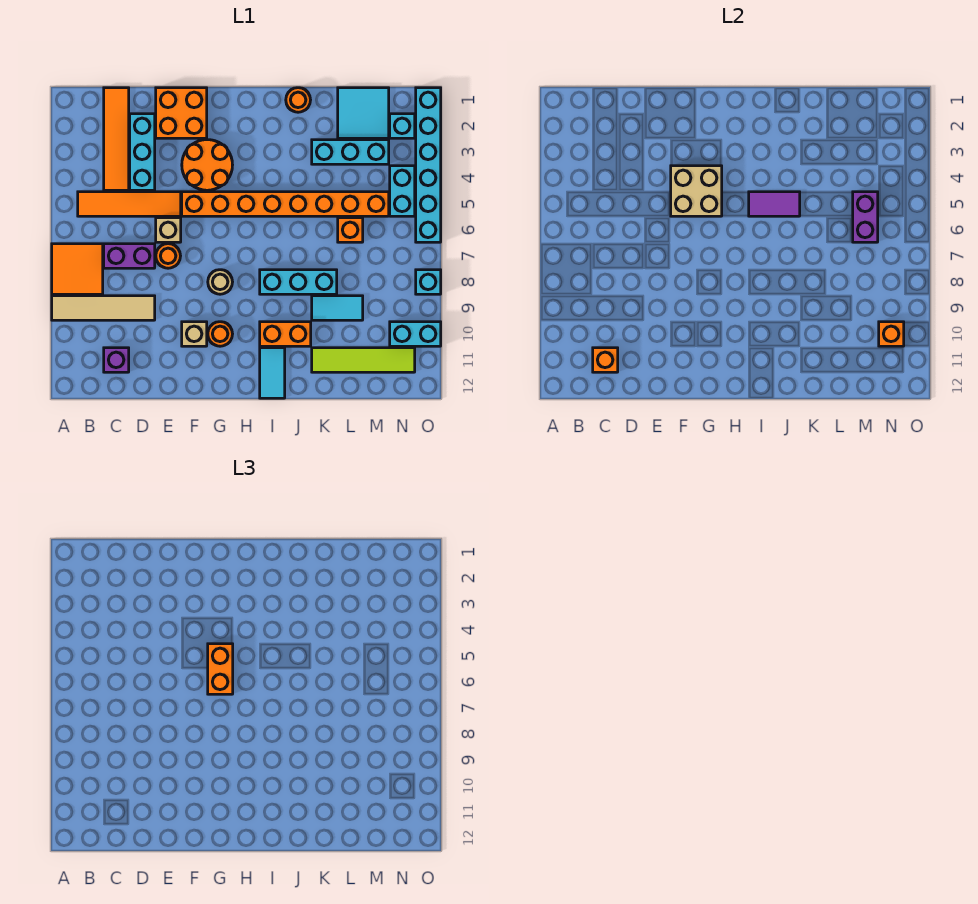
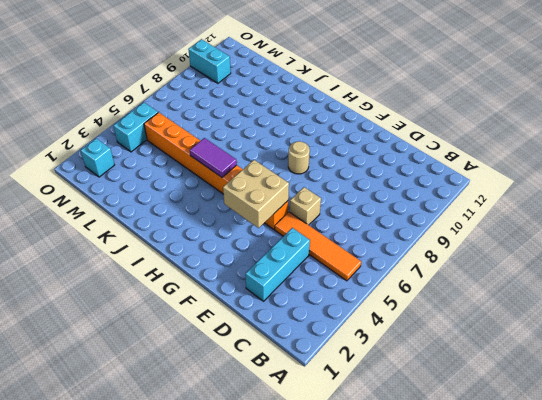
none -> orange 2x2 tile [52,244,103,294]
none -> tan 1x4 tile [52,296,155,320]
none -> orange 1x4 tile [104,88,129,190]
none -> purple 1x2 brick [104,244,155,268]

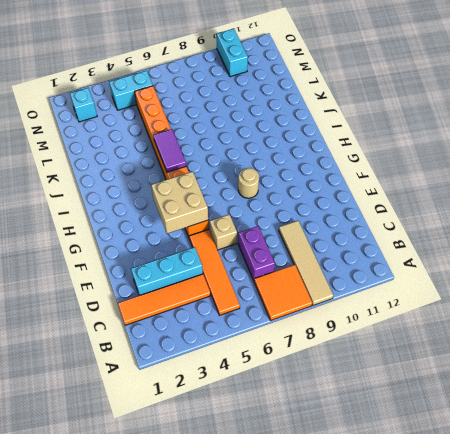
none -> purple 1x1 brick [104,348,129,372]
none -> orange 2x2 brick [156,88,207,138]
none -> orange 1x1 round brick [156,244,180,268]
none -> orange 2x2 round brick [182,140,232,190]

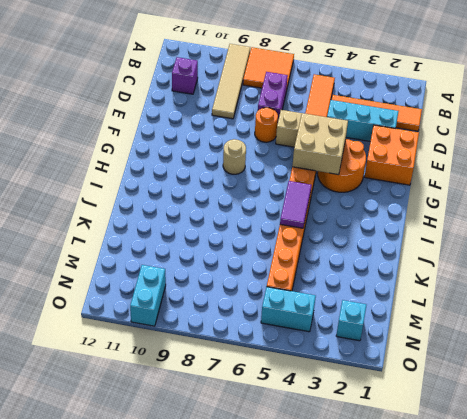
none -> tan 1x1 brick [182,322,207,346]
none -> orange 1x1 round brick [208,322,232,346]
none -> cyan 1x3 brick [260,270,337,294]
none -> orange 1x2 brick [260,322,311,346]

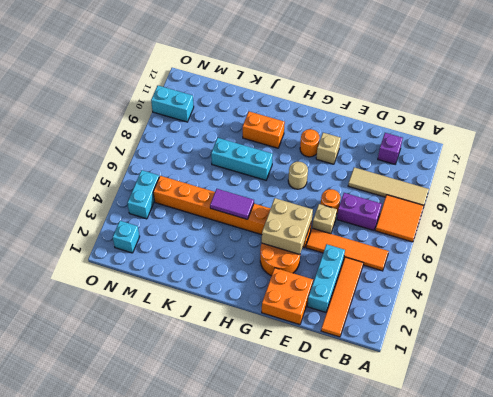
none -> cyan 1x2 tile [260,348,285,398]
none -> orange 1x1 round brick [286,88,310,112]
none -> cyan 1x3 brick [312,140,389,164]
none -> cyan 1x2 tile [312,296,363,320]

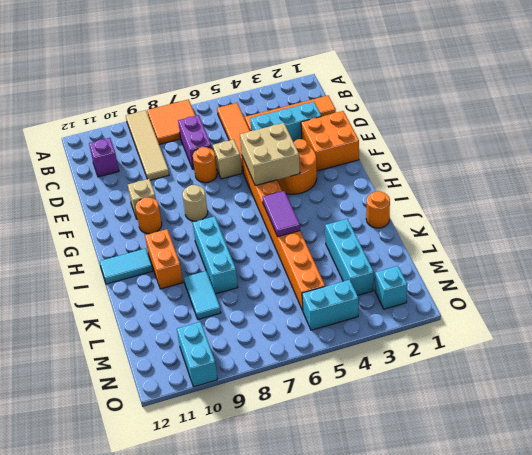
none -> lime 1x4 tile [312,348,415,372]
none -> cyan 2x2 tile [338,88,389,138]
none -> orange 1x1 brick [338,218,363,242]
none -> cyan 1x6 brick [416,88,441,242]

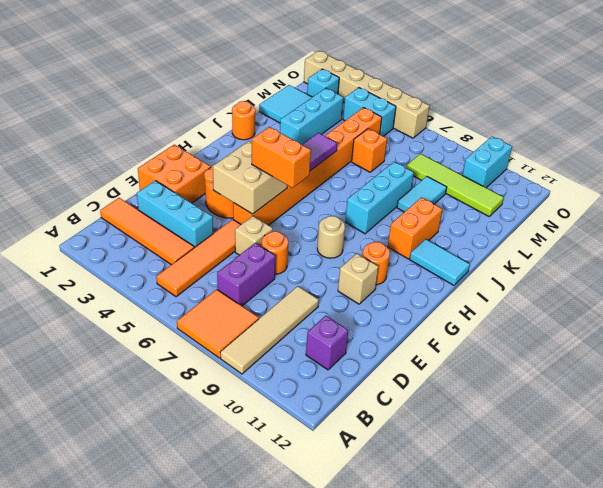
lime 1x4 tile [407,154,504,216] -> lime 1x4 tile turned to [312,348,415,372]
tan 1x6 brick [304,51,429,138] -> cyan 1x6 brick [416,88,441,242]
none -> cyan 1x1 brick [416,270,441,294]
none -> orange 1x1 brick [593,348,618,372]
none -> purple 1x2 brick [853,192,878,242]
none -> orange 1x1 brick [879,322,904,346]

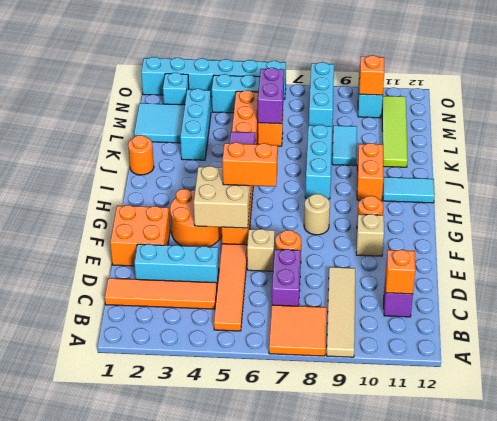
purple 1x2 brick [258,68,284,124] -> purple 1x2 brick turned to [853,192,878,242]
cyan 1x3 brick [309,62,334,126] -> cyan 1x1 brick [416,270,441,294]

